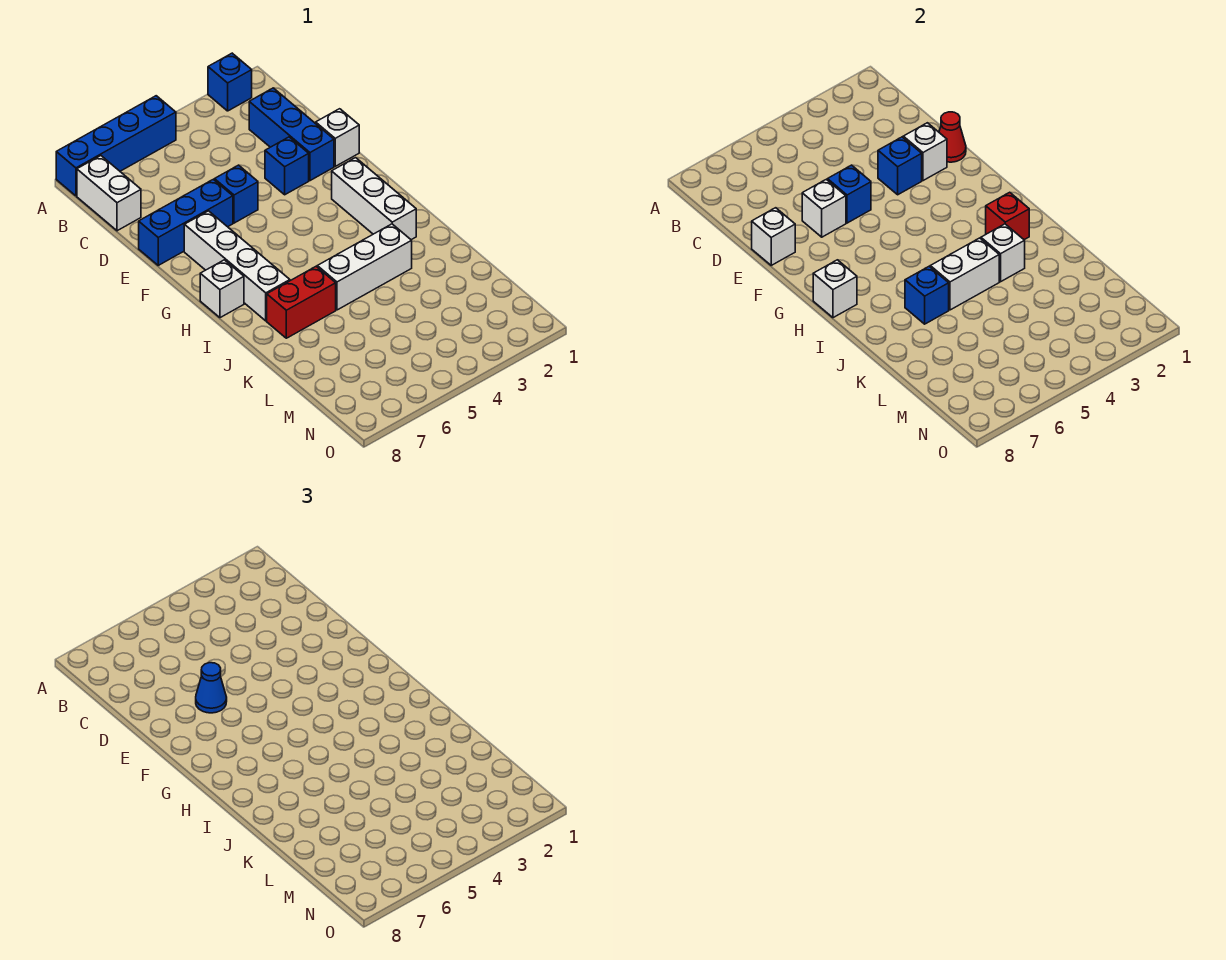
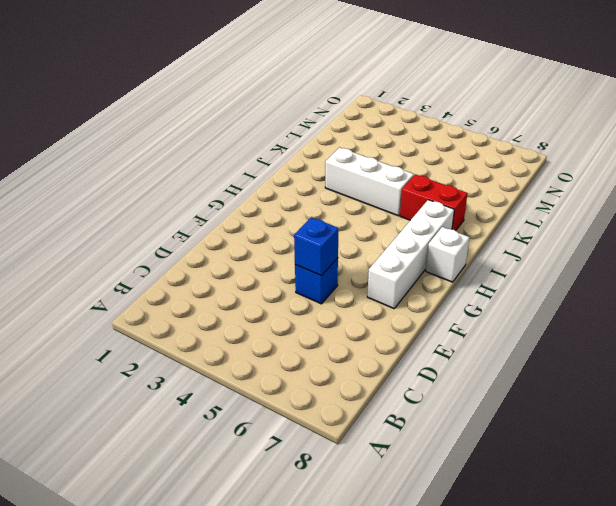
none -> blue 1x1 brick [208,53,252,111]
none -> blue 1x4 brick [56,96,176,196]
none -> white 1x2 brick [77,156,141,231]

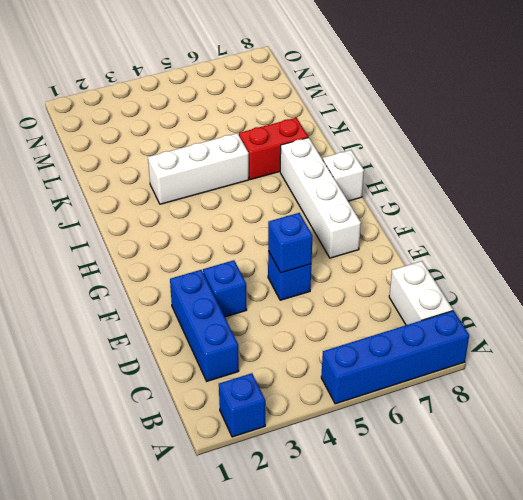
none -> white 1x1 brick [316,109,359,166]
none -> blue 1x3 brick [139,179,233,265]
none -> white 1x3 brick [332,158,416,240]

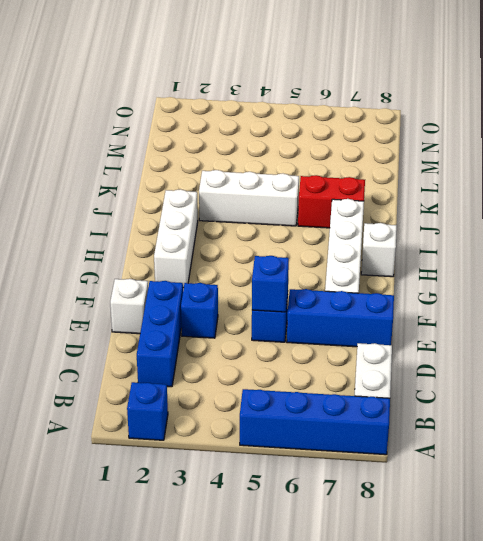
none -> red 1x1 cone [939,112,966,162]
none -> white 1x1 brick [903,123,947,181]
none -> blue 1x1 brick [878,137,922,195]

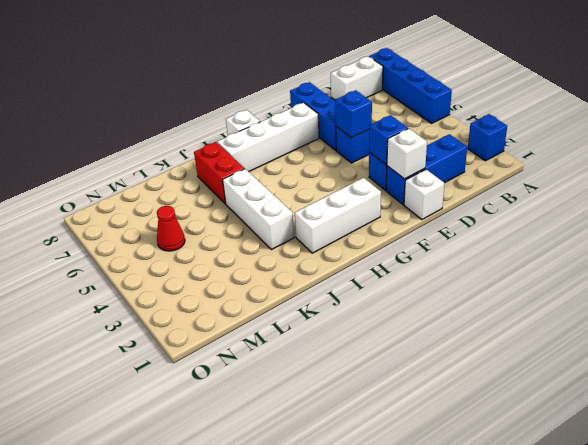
red 1x1 cone [157,206,185,251] -> red 1x1 cone moved to [939,112,966,162]
none -> white 1x1 brick [802,179,846,237]
none -> white 1x1 brick [752,208,795,265]
none -> white 1x1 brick [813,260,857,318]

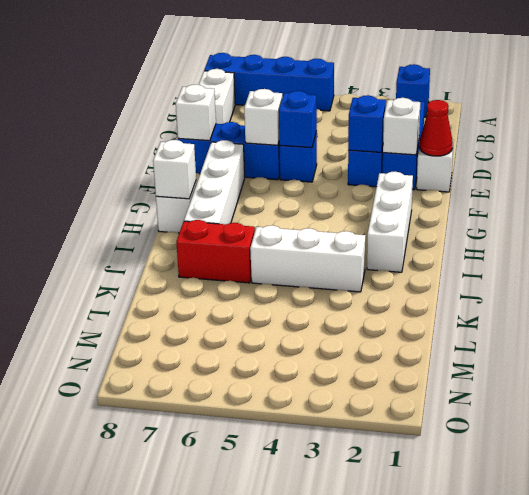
none -> red 1x1 brick [986,192,1029,240]
none -> white 1x1 brick [981,224,1025,282]
none -> white 1x2 brick [930,238,999,310]

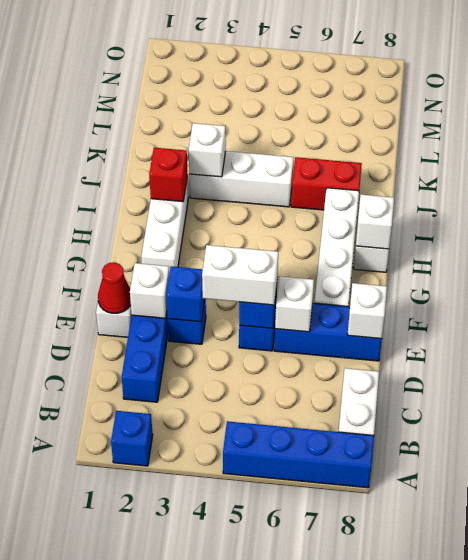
white 1x2 brick [202,245,278,305] -> white 1x2 brick moved to [930,238,999,310]
none -> blue 1x1 brick [905,267,949,324]
none -> blue 1x1 cone [196,663,227,713]

